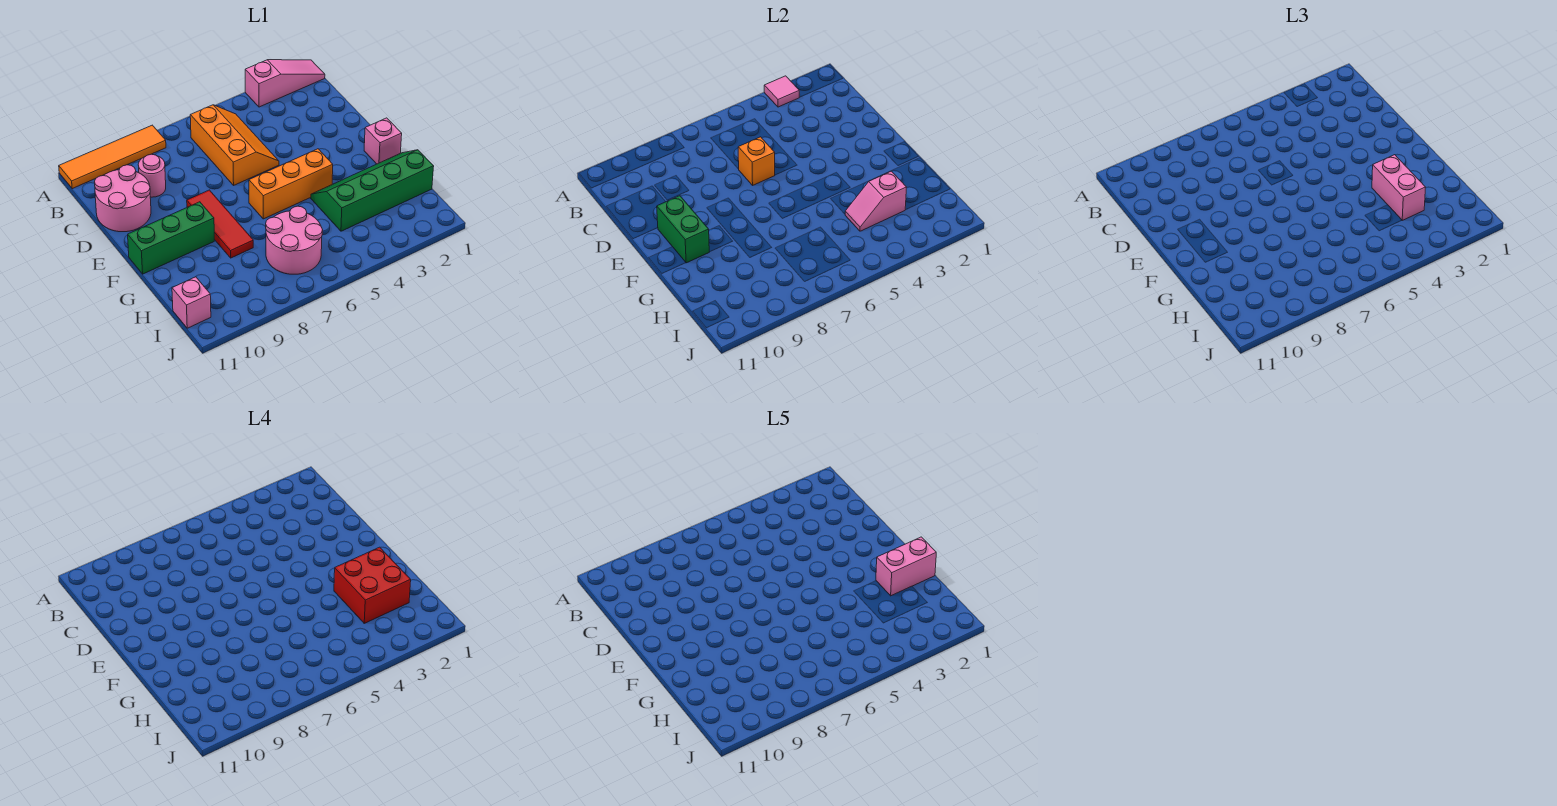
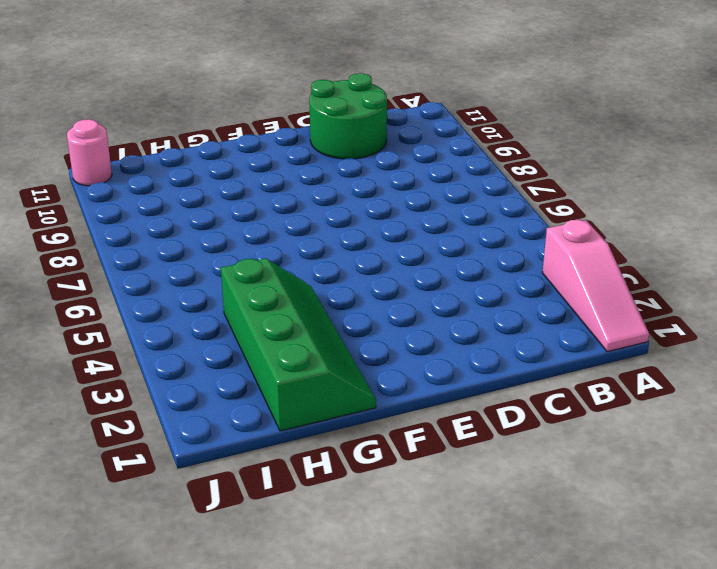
green 2x2 round brick [309,73,387,159] -> pink 2x2 round brick [95,165,151,232]
pink 1x1 round brick [67,119,112,186] -> pink 1x1 round brick moved to [138,154,166,197]
none -> orange 1x4 tile [59,125,166,189]
none -> orange 2x3 slope [190,105,279,185]
none -> red 1x3 tile [187,190,253,258]

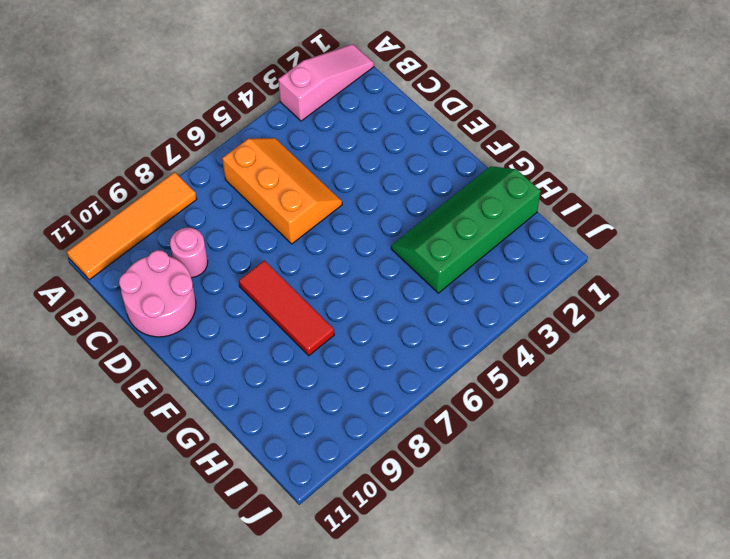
none -> pink 1x1 brick [364,118,402,164]
none -> orange 1x3 brick [249,149,333,219]
none -> green 1x3 brick [128,202,214,274]

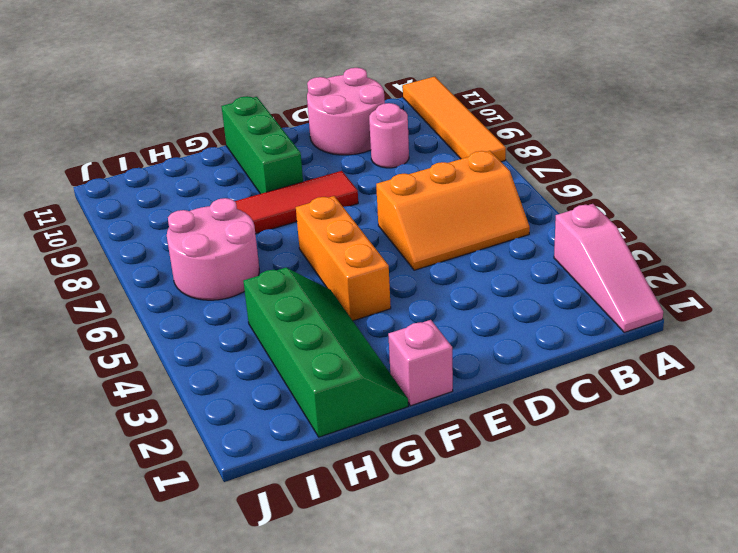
none -> pink 1x1 brick [172,277,211,328]
none -> pink 1x1 tile [764,76,799,107]
none -> orange 1x1 brick [738,137,775,185]

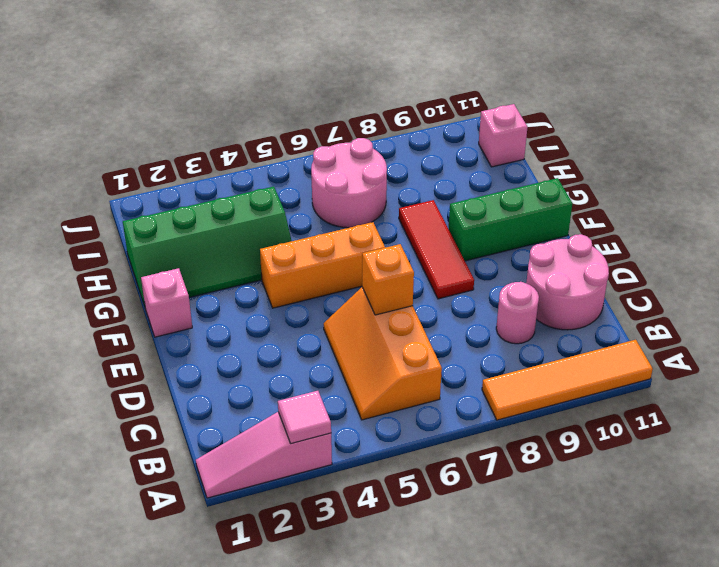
none -> green 1x2 brick [657,196,709,263]
none -> pink 1x2 slope [845,171,907,231]
none -> pink 1x2 brick [1372,155,1426,220]

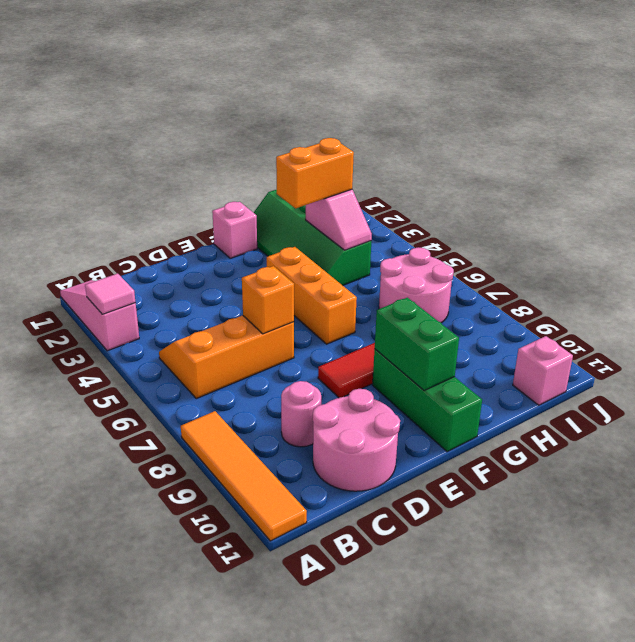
green 1x2 brick [375,298,459,391] -> green 1x2 brick turned to [657,196,709,263]
orange 1x2 brick [276,138,354,208] -> pink 1x2 brick [1372,155,1426,220]
none -> red 2x2 brick [334,547,411,623]
none -> pink 1x2 brick [876,537,936,596]

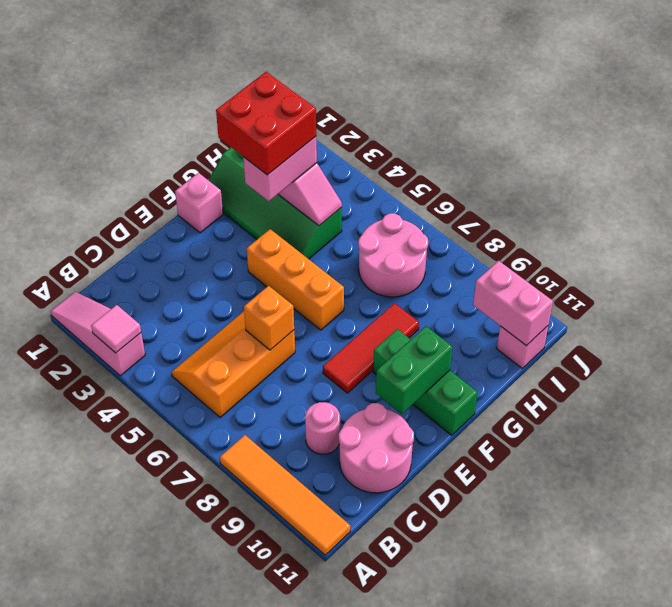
pink 1x2 brick [473,261,553,346] -> pink 1x2 brick moved to [876,537,936,596]

